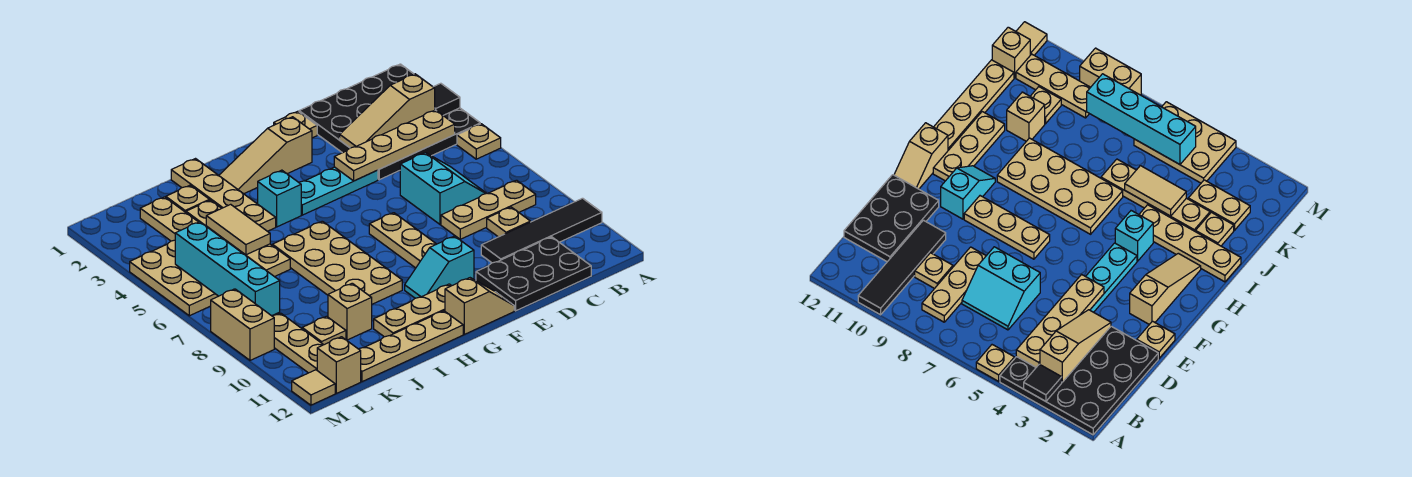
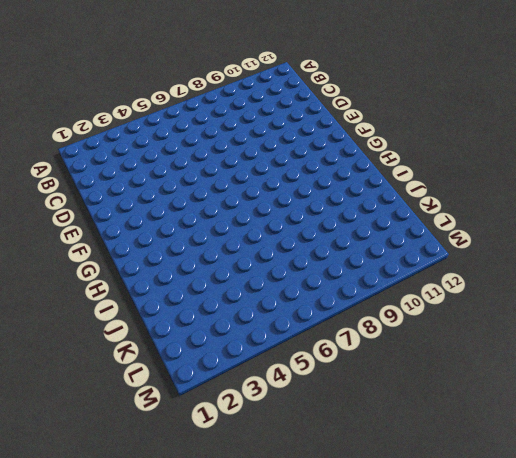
none -> black 4x4 plate [299,64,480,180]
none -> tan 1x1 plate [457,124,501,159]
none -> black 1x4 tile [481,198,602,263]
none -> tan 1x3 plate [441,180,536,239]

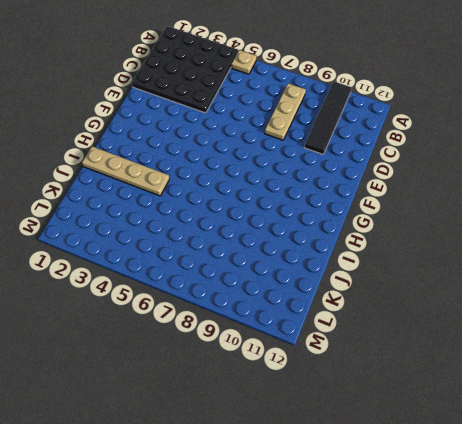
none -> cyan 2x2 slope [400,153,486,224]
none -> tan 1x1 plate [487,207,530,237]
none -> black 2x3 plate [476,237,591,311]
none -> tan 1x1 plate [274,111,317,138]

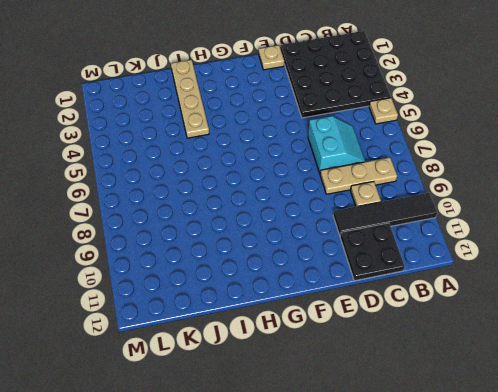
black 2x2 plate [340,223,405,281] -> black 2x3 plate [476,237,591,311]
none -> cyan 1x3 plate [299,167,378,215]
none -> tan 1x3 slope [219,117,312,194]
none -> tan 1x3 plate [369,213,436,268]
none -> cyan 1x2 slope [405,236,474,298]

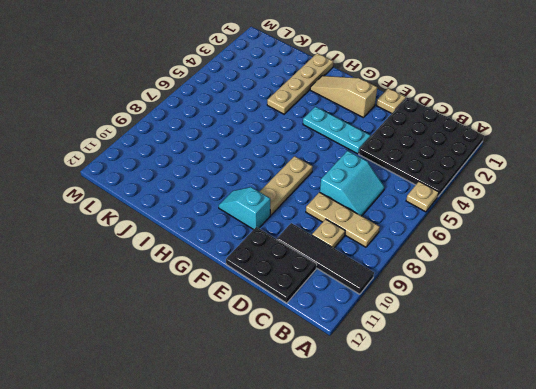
none -> tan 1x2 slope [445,278,514,334]
none -> tan 1x3 plate [374,284,451,337]
none -> cyan 1x1 brick [258,170,301,227]
none -> tan 2x4 plate [272,221,402,304]

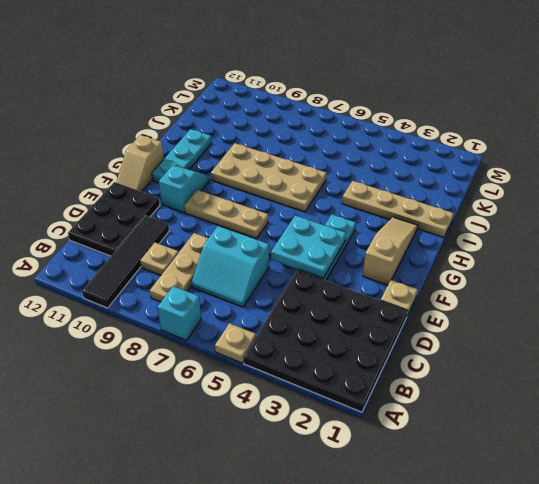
cyan 1x1 brick [158,286,201,340] -> cyan 1x1 brick moved to [258,170,301,227]
cyan 2x2 plate [271,215,346,278] -> tan 1x4 plate [334,110,455,181]
cyan 1x3 plate [152,129,212,183] -> tan 1x3 plate [374,284,451,337]
none -> tan 1x4 plate [359,311,463,382]
none -> tan 1x1 plate [166,185,209,212]
none -> tan 1x4 plate [186,200,290,277]
none -> tan 1x1 brick [328,283,372,340]

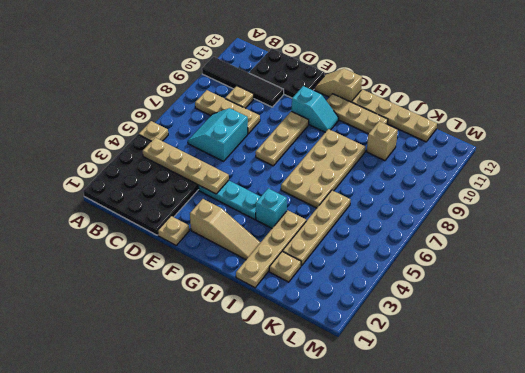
none -> tan 1x2 plate [140,197,198,241]
none -> tan 1x1 plate [302,316,346,345]
none -> tan 2x3 plate [130,240,218,316]
none -> tan 1x3 plate [273,313,323,373]

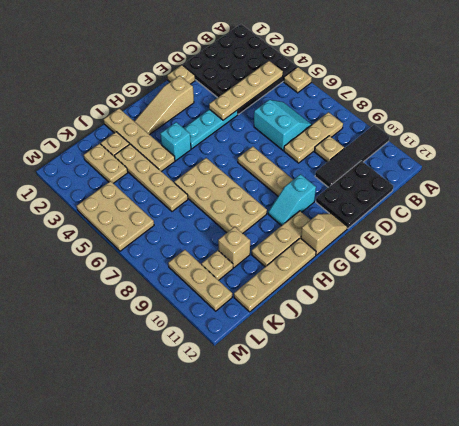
none -> tan 1x1 brick [317,337,361,393]
none -> tan 1x2 brick [211,289,274,360]
none -> tan 1x1 tile [292,370,335,405]
none -> black 1x1 tile [434,83,460,115]

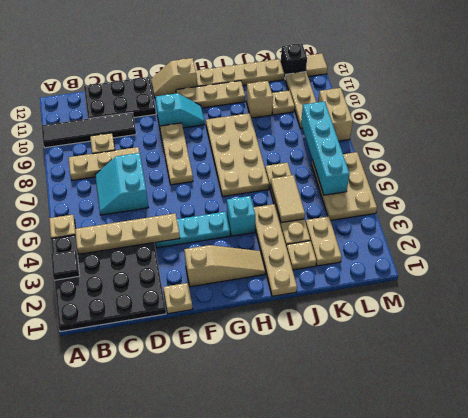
black 1x1 brick [281,43,307,78] -> tan 1x1 brick [317,337,361,393]
none -> tan 1x3 slope [340,74,435,148]

